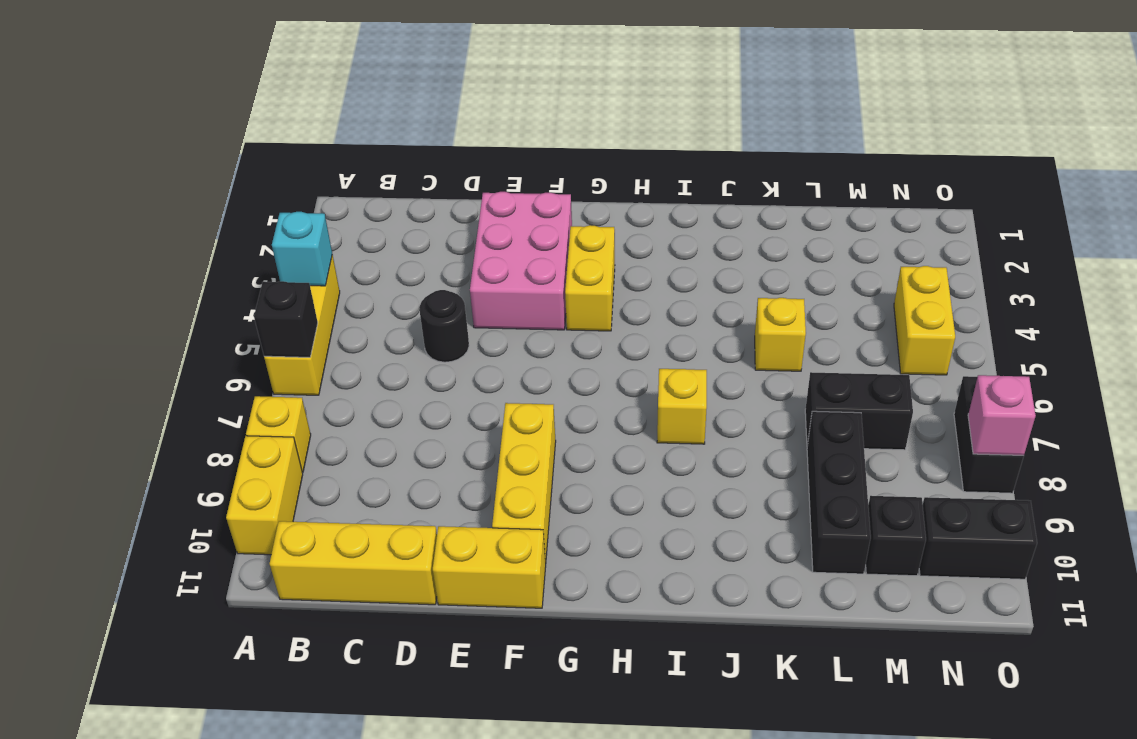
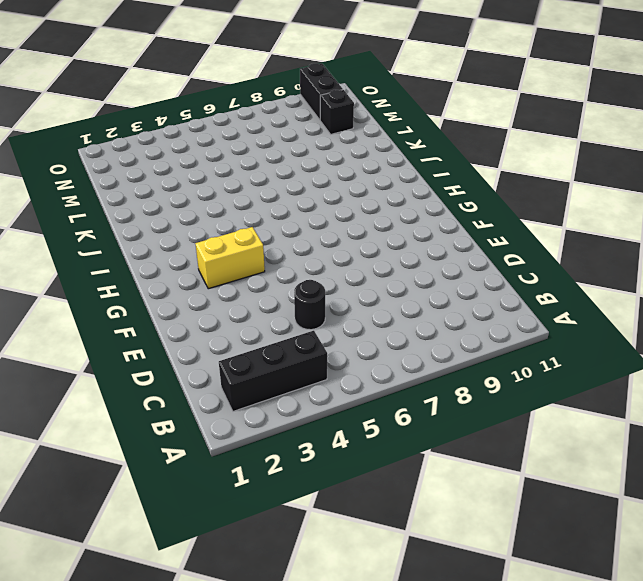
black 1x3 brick [219,331,327,411] -> black 1x3 brick moved to [807,411,871,574]
none -> yellow 1x3 brick [264,255,340,395]
none -> yellow 1x1 brick [246,396,311,472]
none -> yellow 1x2 brick [226,436,303,555]

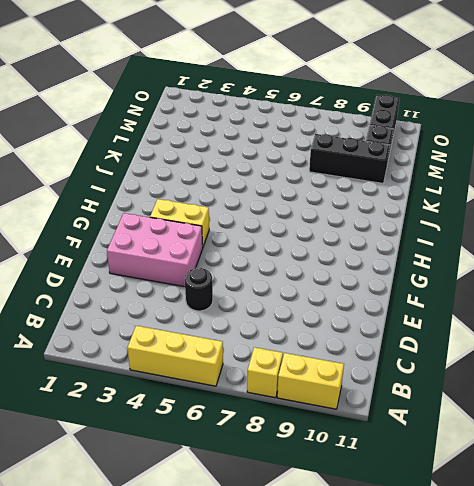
none -> yellow 1x3 brick [270,521,437,605]
none -> yellow 1x2 brick [433,526,546,608]
none -> yellow 1x3 brick [492,403,556,563]

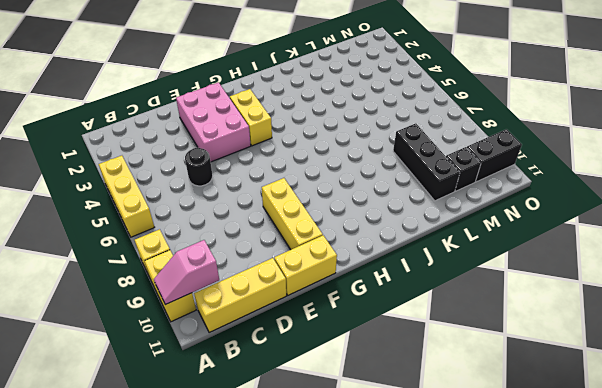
pink 1x2 slope [154,240,219,305] -> none
none -> yellow 1x1 brick [657,369,707,444]
none -> yellow 1x1 brick [755,298,806,371]
none -> black 1x2 brick [805,372,913,450]

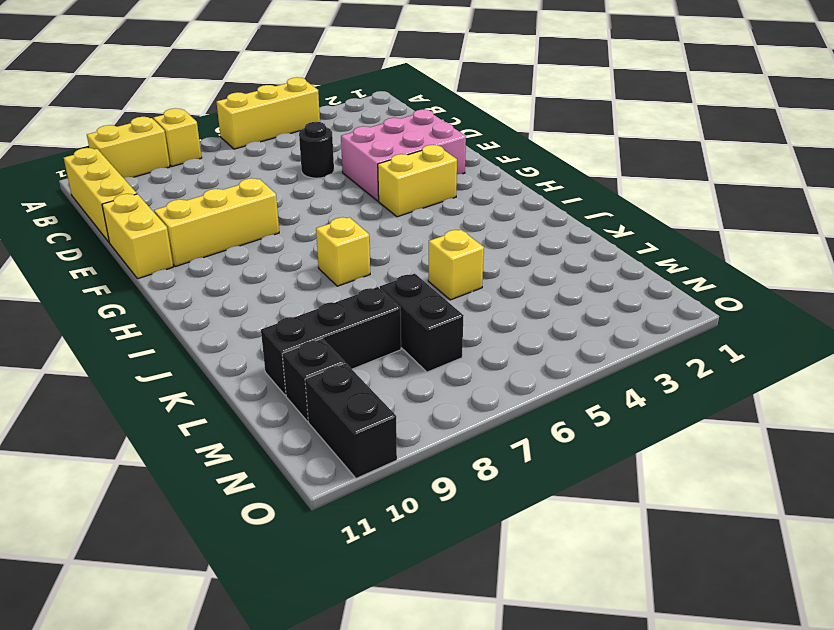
none -> yellow 1x2 brick [894,266,955,375]
none -> black 1x2 brick [954,376,1024,493]
none -> cyan 1x1 brick [272,212,332,286]

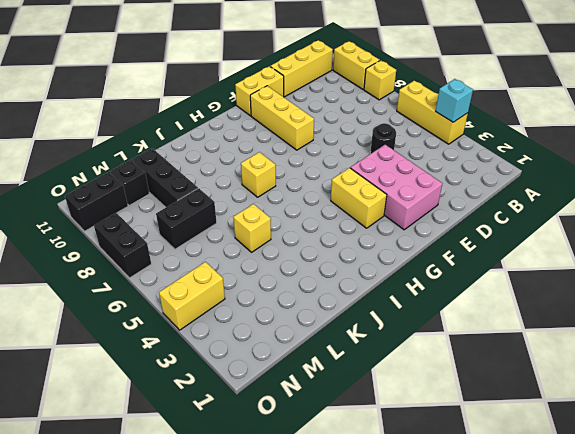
yellow 1x2 brick [159,262,225,330] -> yellow 1x2 brick turned to [894,266,955,375]
none -> black 1x1 brick [254,281,318,357]
none -> pink 1x1 brick [968,375,1036,455]

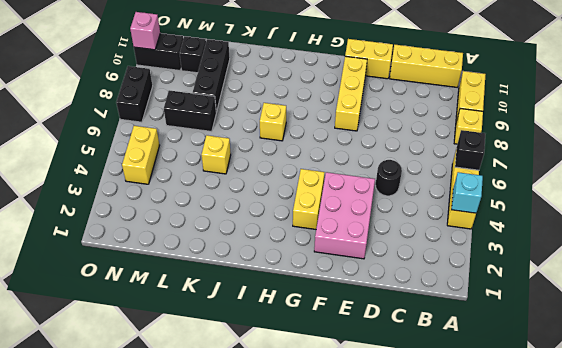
pink 1x1 brick [130,12,160,50] -> pink 1x1 brick moved to [968,375,1036,455]

